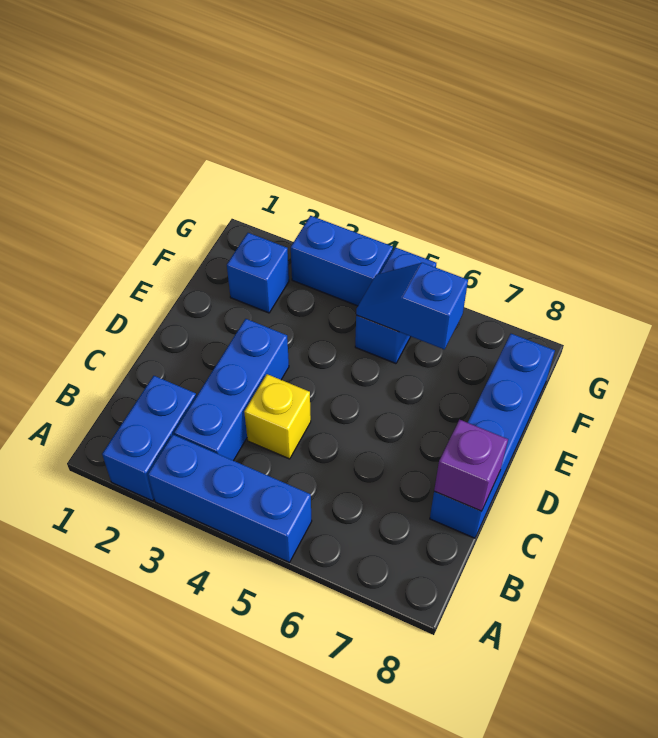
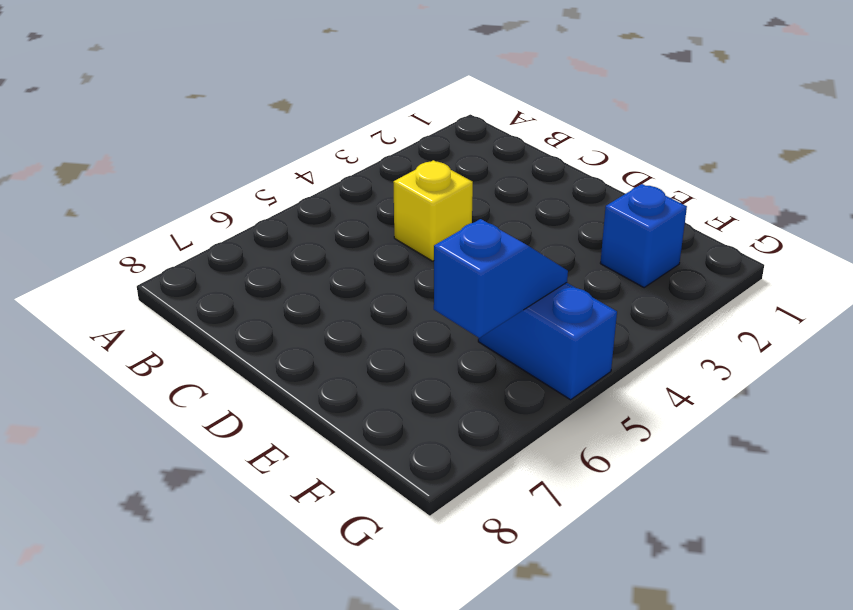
none -> blue 1x2 brick [102,376,196,501]
none -> blue 1x3 brick [148,435,312,563]

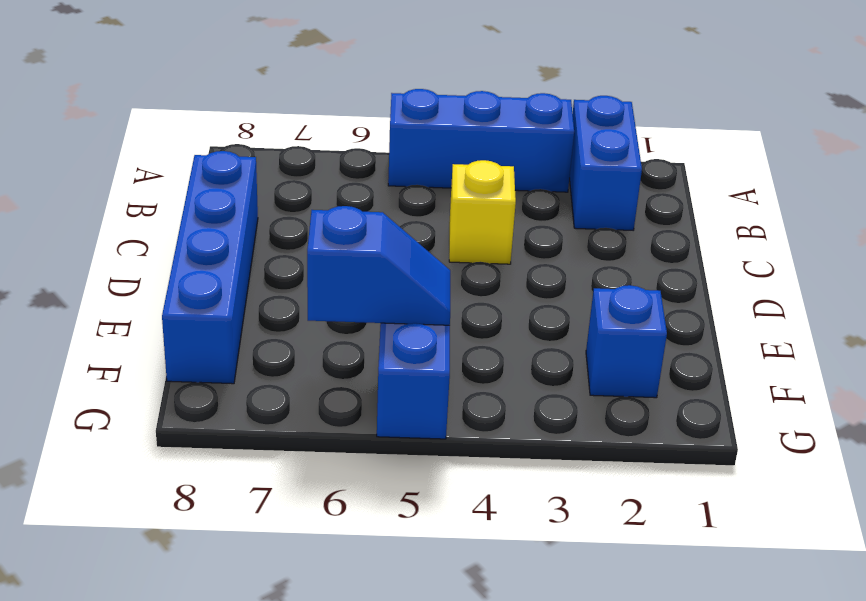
none -> blue 1x3 brick [174,319,289,461]
none -> blue 1x2 brick [291,216,393,306]

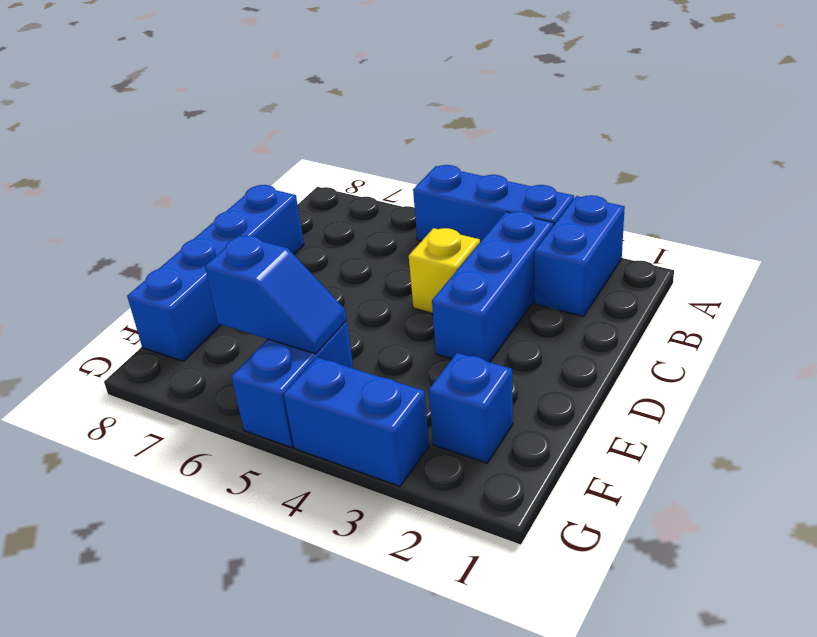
none -> purple 1x1 brick [434,420,508,511]

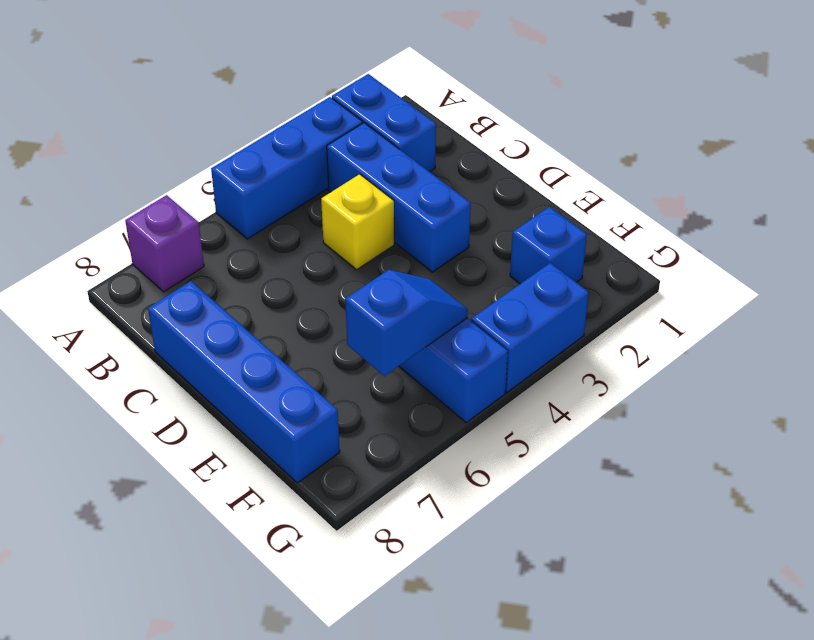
purple 1x1 brick [125,195,204,292] -> purple 1x1 brick moved to [434,420,508,511]

